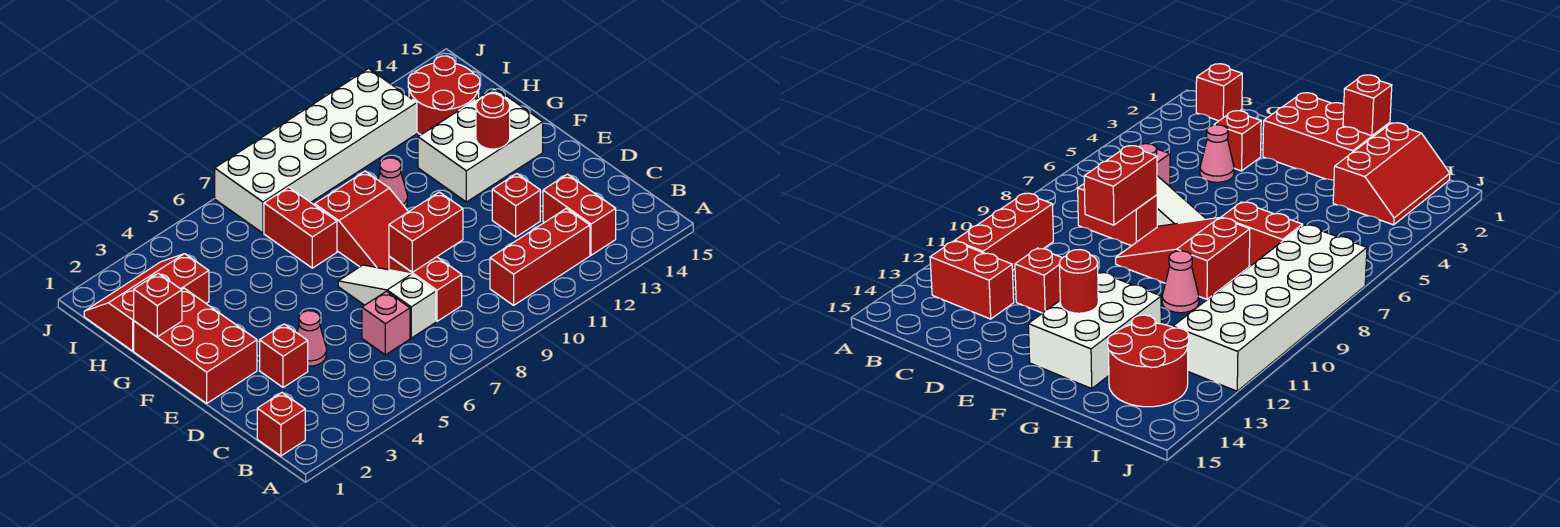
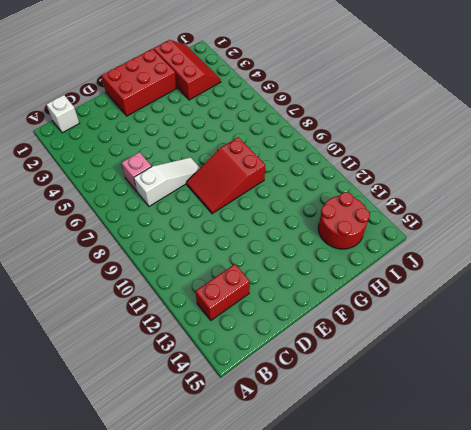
white 1x1 brick [46,95,79,133] -> red 1x1 brick [257,393,305,456]
none -> red 1x3 brick [490,208,590,305]
none -> red 1x2 brick [389,256,462,321]
none -> red 1x1 brick [260,324,308,387]

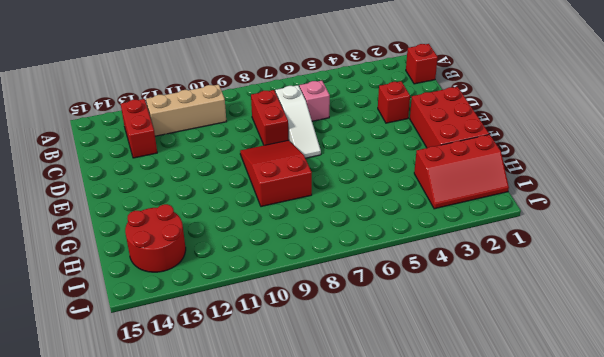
tan 1x3 brick [146,84,226,136] -> red 1x3 brick [490,208,590,305]
none -> pink 1x1 cone [297,311,326,366]
none -> red 1x1 brick [492,174,540,237]
none -> white 2x3 brick [418,88,543,202]

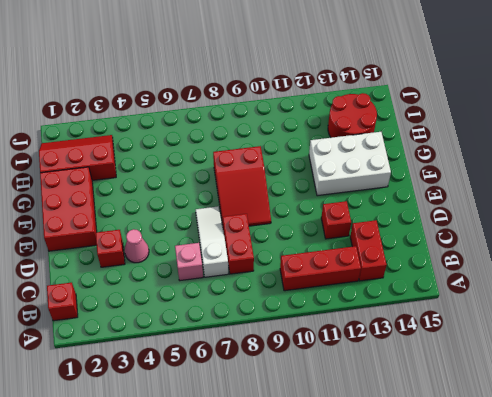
none -> red 1x2 brick [264,187,337,268]
none -> pink 1x1 cone [378,158,407,207]
none -> white 2x6 brick [215,69,417,233]

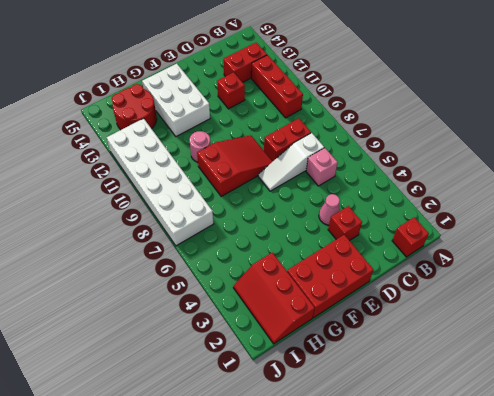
pink 1x1 round brick [189,131,211,162] -> pink 1x1 cone [378,158,407,207]
none -> red 1x2 brick [264,187,337,268]
none -> red 1x2 brick [389,192,463,272]
none -> red 1x1 round brick [476,94,510,149]

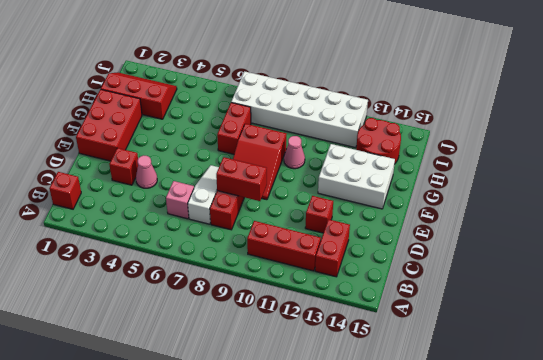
none -> red 1x1 round brick [476,94,510,149]
none -> red 1x1 brick [134,273,182,337]

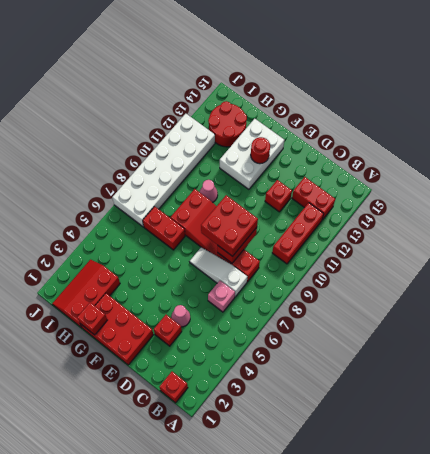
red 2x2 brick [201,195,258,256] -> none

